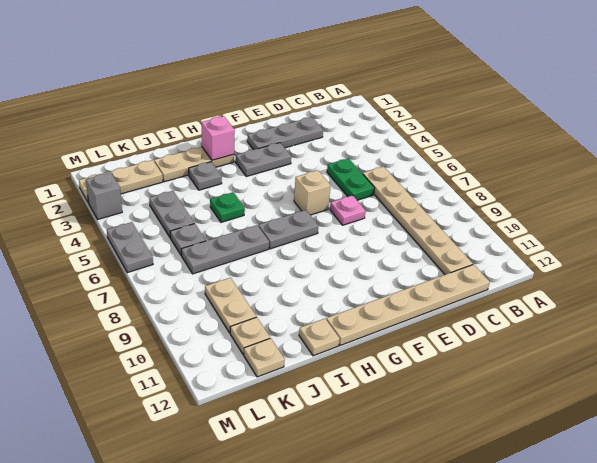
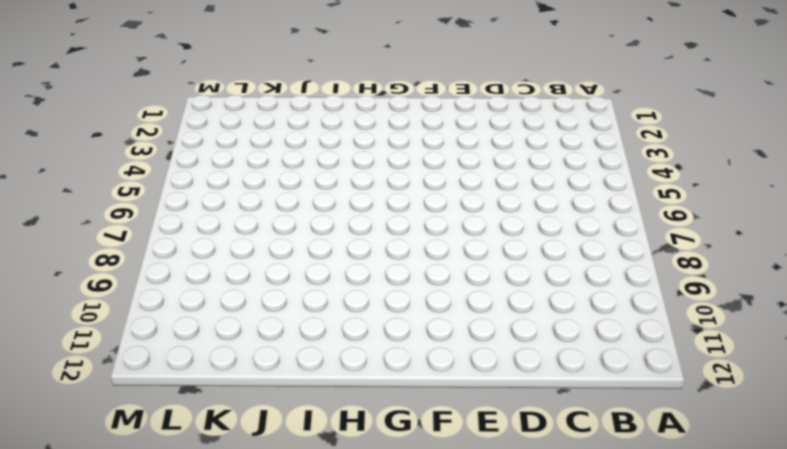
none -> tan 1x6 plate [363,167,473,275]
none -> tan 1x6 plate [326,265,490,346]
none -> grey 1x3 plate [247,117,323,150]

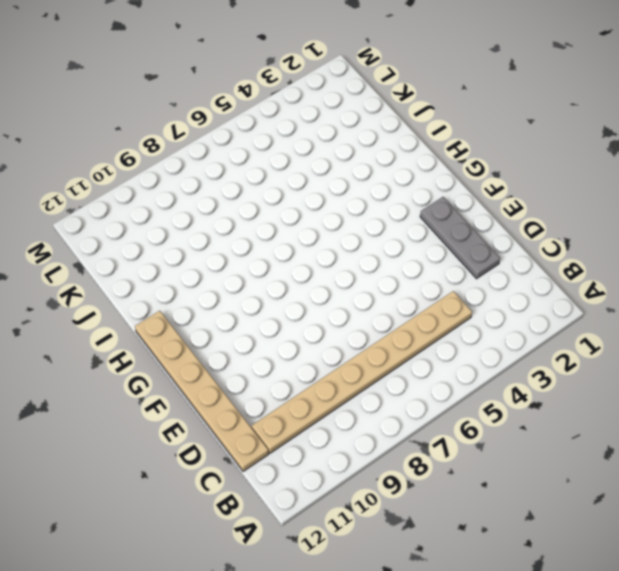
tan 1x8 plate [252,291,472,453] -> tan 1x6 plate [363,167,473,275]
none -> green 1x2 plate [327,158,374,200]
none -> pink 1x1 plate [330,195,366,225]
none -> grey 1x2 plate [236,143,291,176]

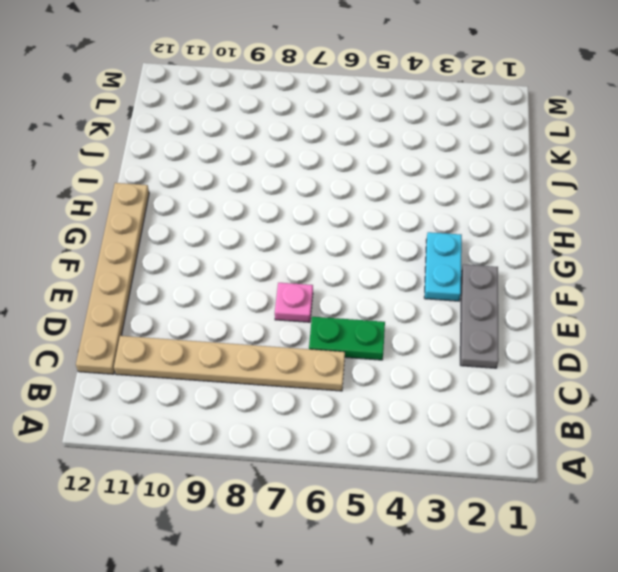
cyan 1x2 plate [424,232,462,301] -> grey 1x2 plate [236,143,291,176]
none -> tan 1x1 brick [294,170,331,215]
none -> grey 1x2 plate [258,210,318,249]
none -> tan 1x3 plate [154,147,234,182]

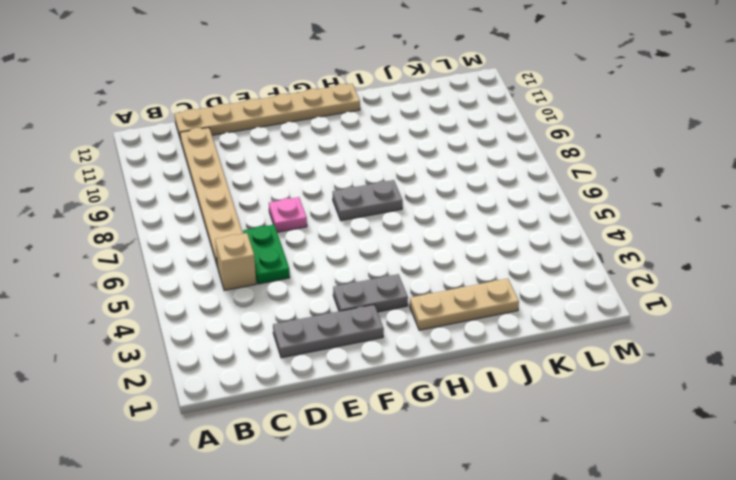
tan 1x1 brick [215,233,256,290] -> tan 1x1 brick moved to [294,170,331,215]
none -> grey 1x1 plate [189,162,222,190]
none -> green 1x1 plate [210,192,245,222]
none -> grey 1x3 plate [181,225,269,274]

